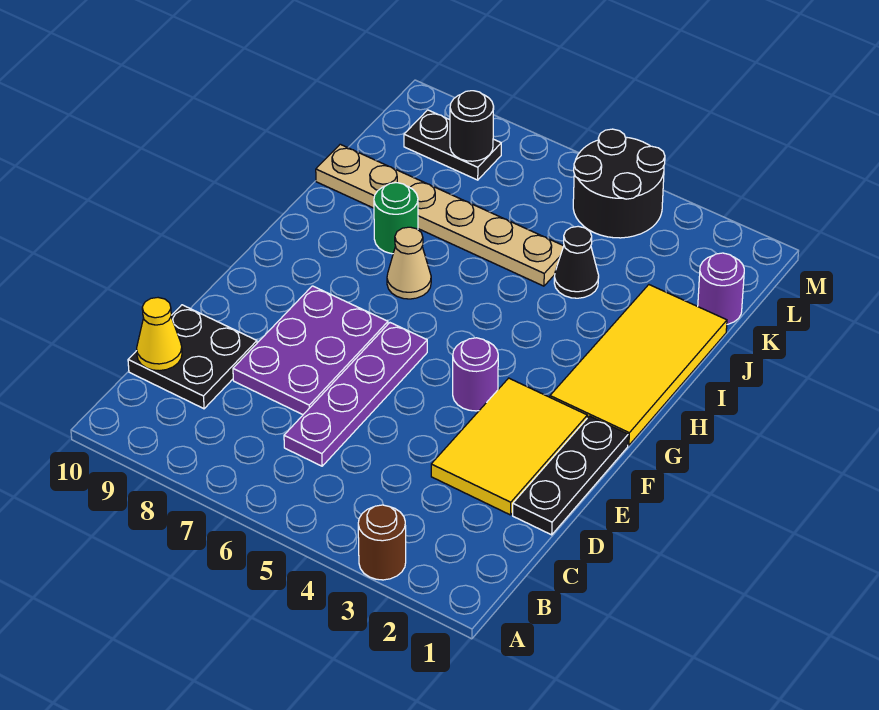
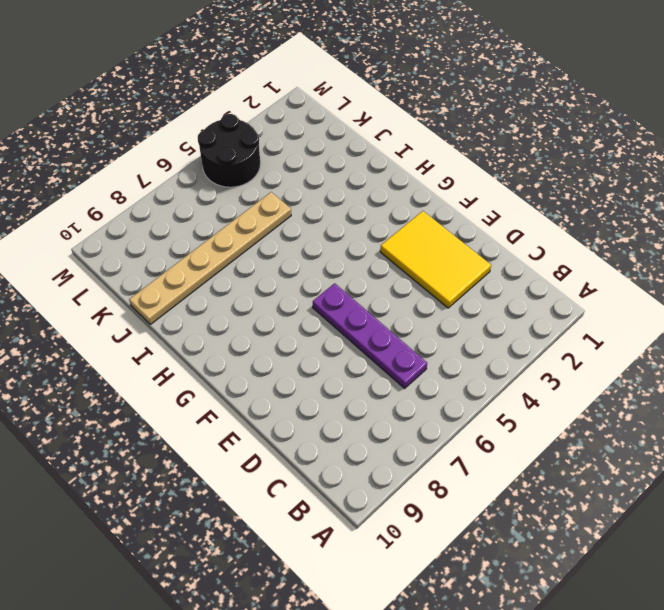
none -> brown 1x1 round brick [358,505,406,580]
none -> black 2x2 plate [128,305,257,409]
none -> black 1x3 plate [513,416,628,535]

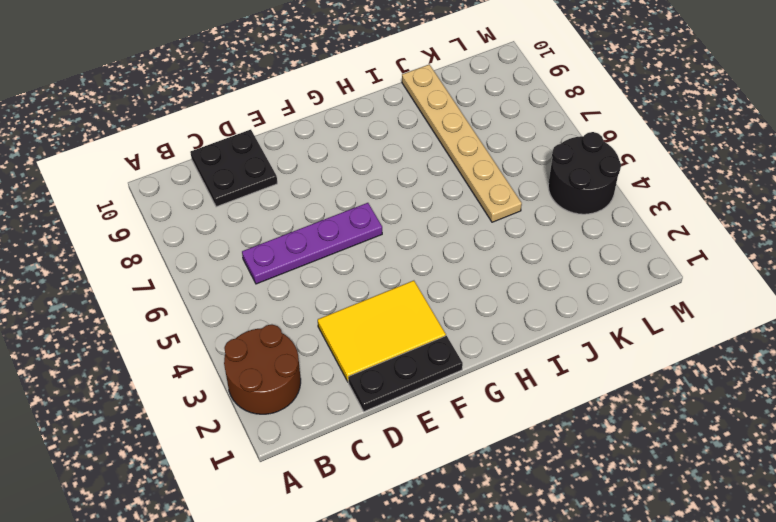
brown 2x2 round brick [224,325,301,414] -> brown 1x1 round brick [358,505,406,580]
none -> purple 2x3 plate [233,286,388,415]
none -> purple 1x1 round brick [453,338,498,411]
none -> yellow 2x4 tile [550,285,727,445]

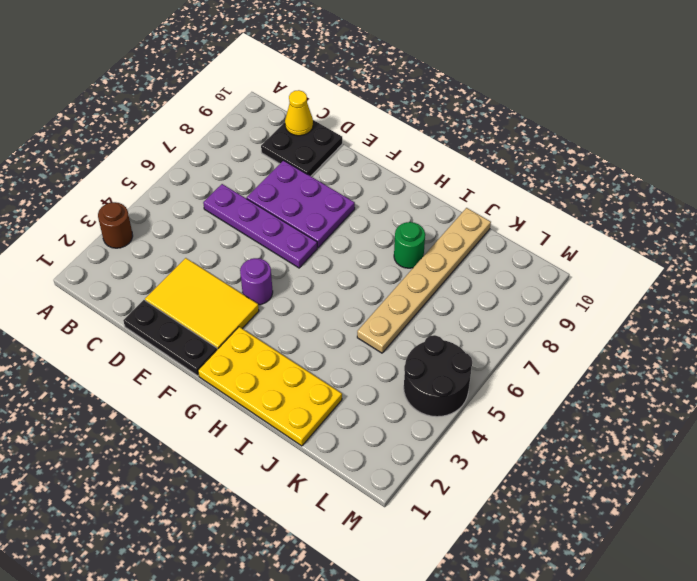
yellow 2x4 plate [198,327,342,446] -> yellow 2x4 tile [550,285,727,445]
none -> tan 1x1 cone [387,227,431,299]
none -> black 1x1 cone [554,226,599,298]
none -> purple 1x1 round brick [698,253,744,324]

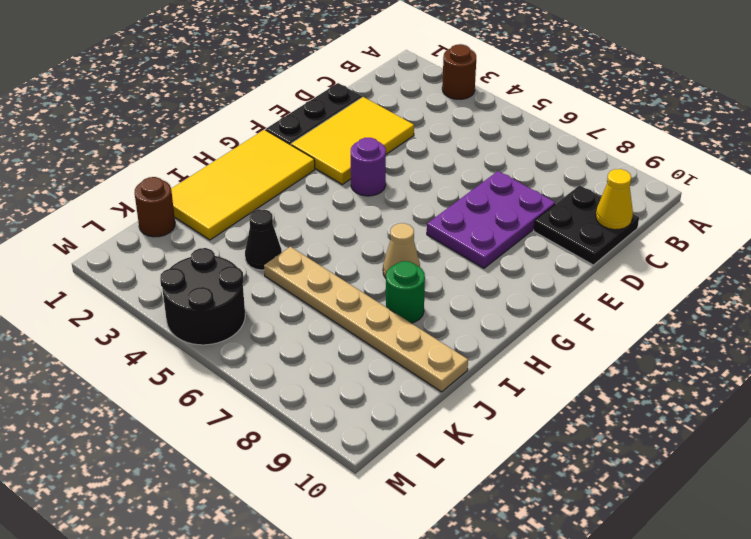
brown 1x1 round brick [135,177,175,237] -> purple 1x1 round brick [698,253,744,324]
none -> purple 1x4 plate [284,323,427,466]
none -> black 1x2 plate [404,110,501,180]
none -> black 1x1 round brick [450,91,494,161]

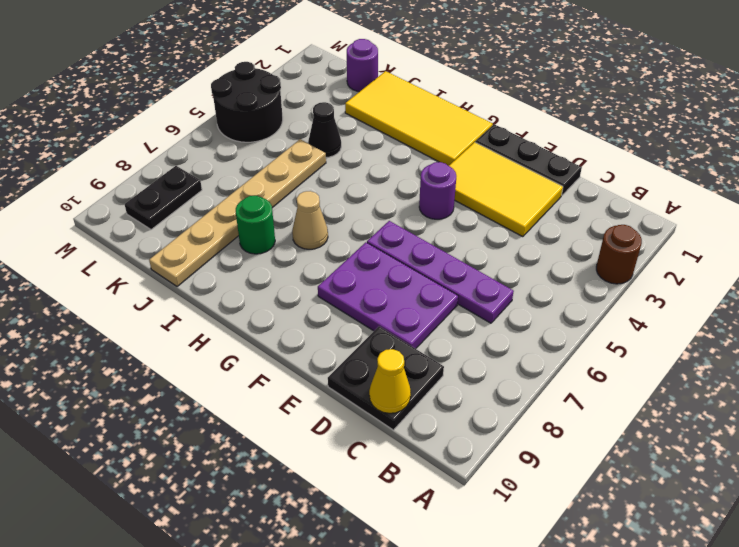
none -> black 1x1 round brick [450,91,494,161]

